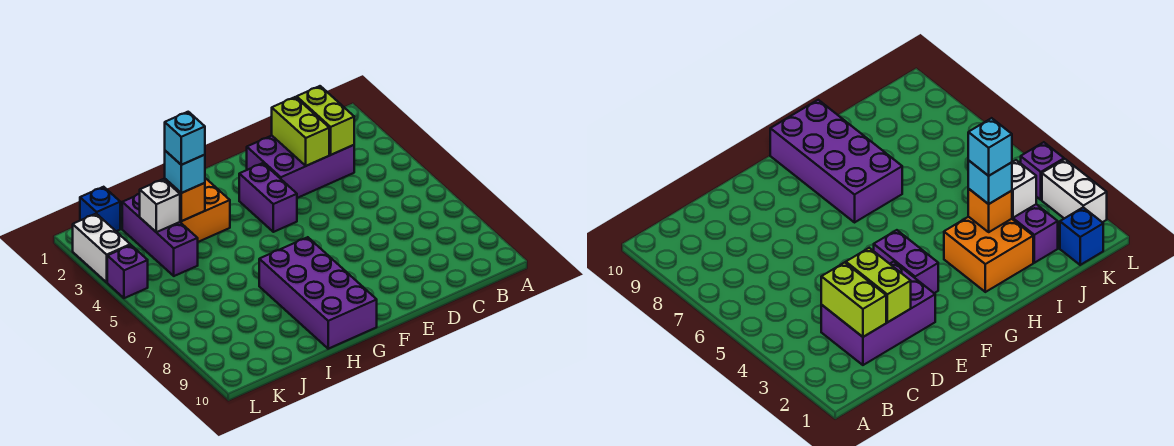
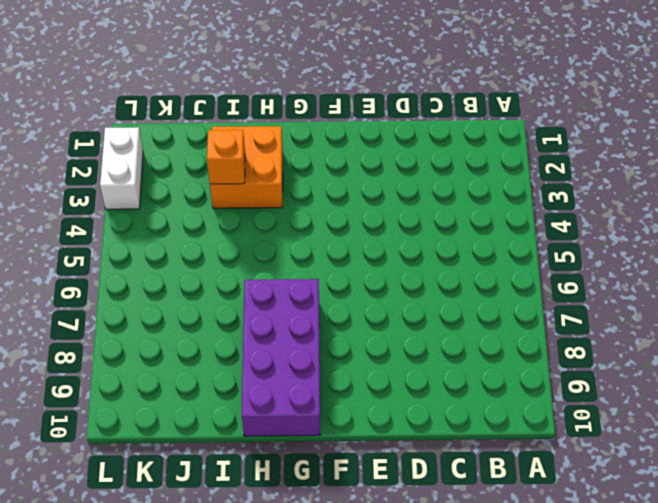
none -> purple 2x3 brick [247,136,354,198]
none -> purple 1x2 brick [239,163,297,232]
none -> purple 1x3 brick [122,194,198,276]

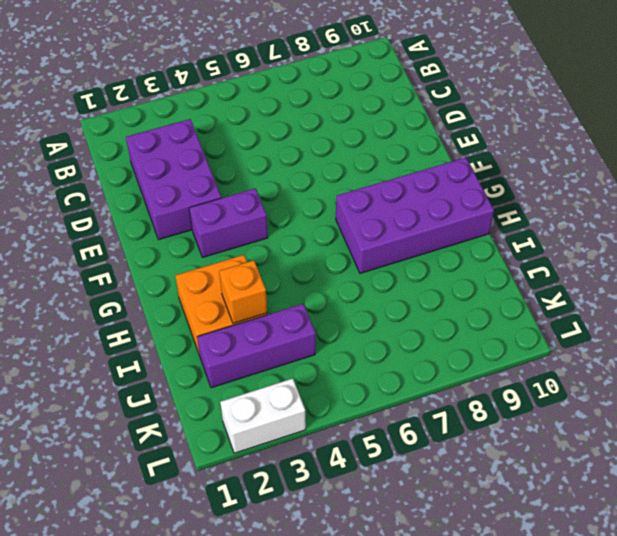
none -> blue 1x1 brick [80,187,120,231]
none -> purple 1x1 brick [107,245,148,298]
none -> lime 1x2 brick [297,86,354,155]

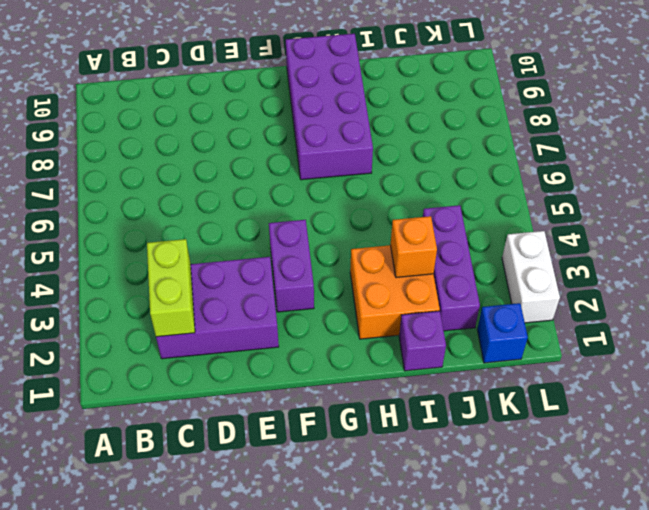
purple 1x1 brick [399,311,446,371] -> purple 1x1 brick moved to [107,245,148,298]
none -> lime 1x2 brick [272,97,329,166]
none -> white 1x1 brick [140,179,180,232]
none -> cyan 1x1 brick [165,151,205,193]

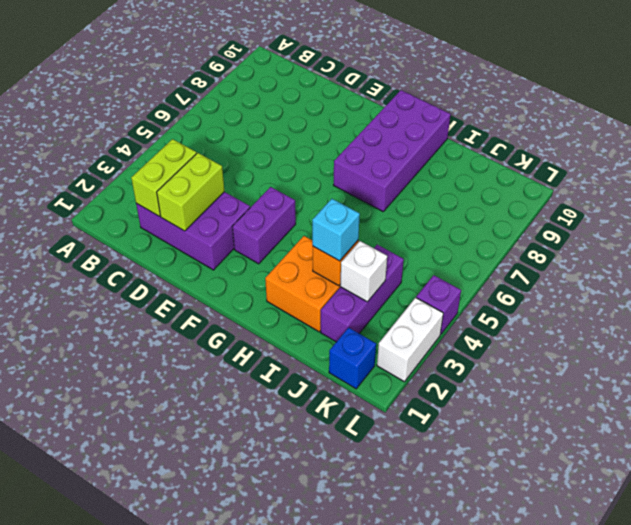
none -> cyan 1x1 brick [165,112,205,165]

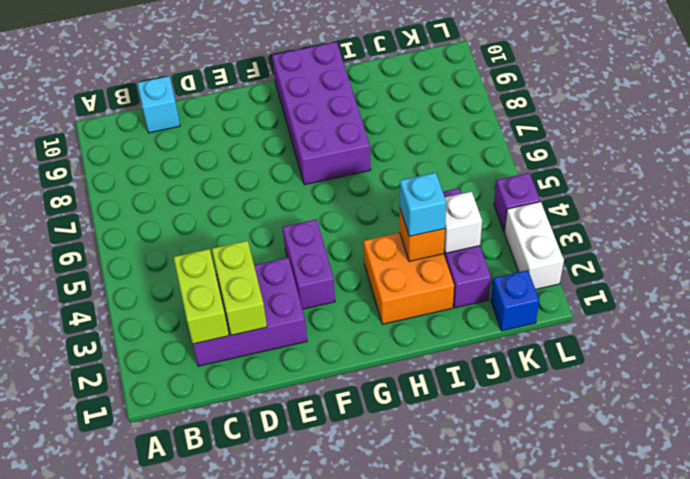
cyan 1x1 brick [137,76,180,133] -> cyan 1x1 brick moved to [165,112,205,165]

